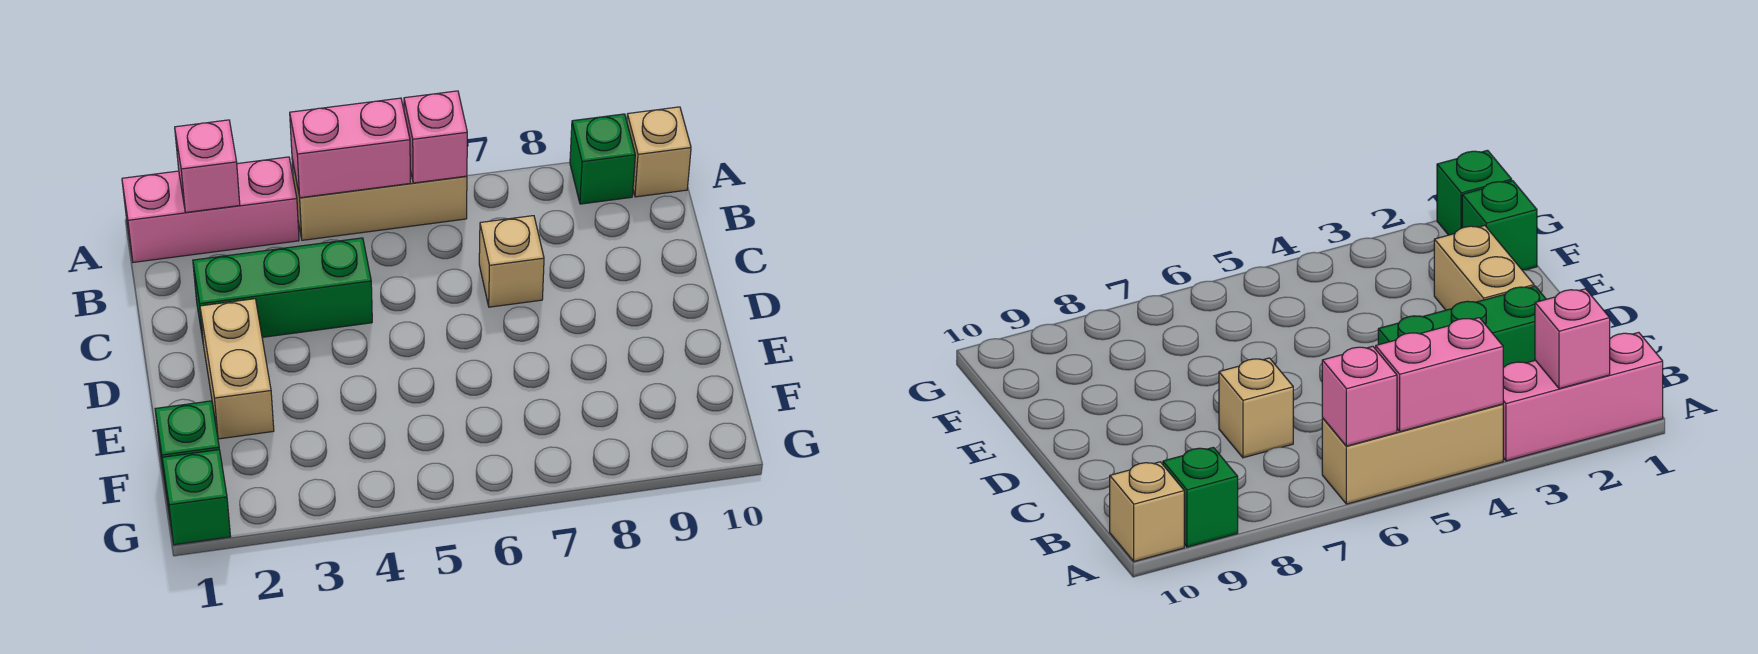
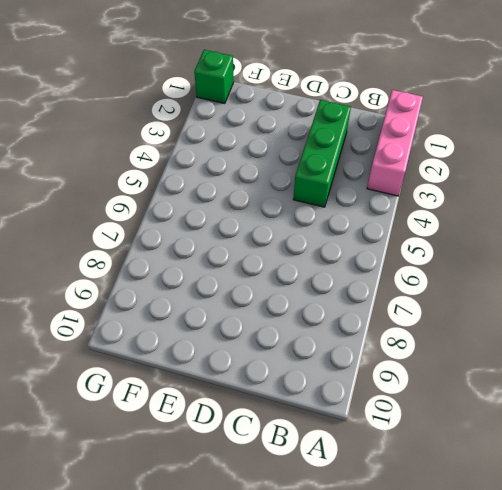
none -> tan 1x3 brick [292,159,467,240]
none -> green 1x1 brick [570,114,635,204]
none -> tan 1x1 brick [627,107,691,197]

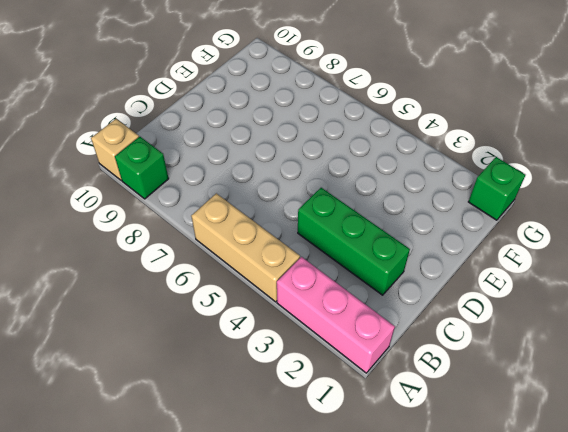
none -> tan 1x1 brick [479,216,544,307]
none -> tan 1x2 brick [200,299,274,439]
none -> green 1x1 brick [155,401,219,489]

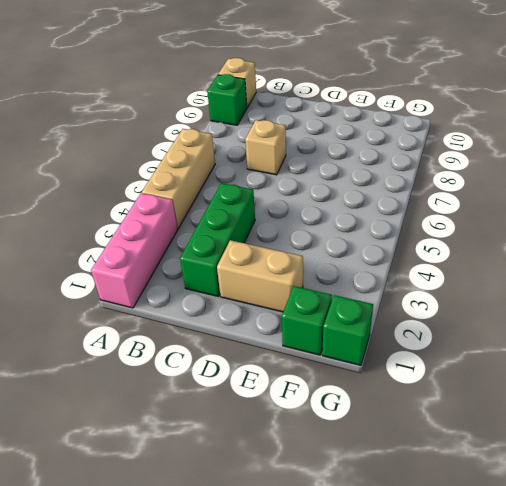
none -> pink 1x1 brick [175,120,240,212]
none -> pink 1x2 brick [290,98,410,198]
none -> pink 1x1 brick [404,91,467,183]

